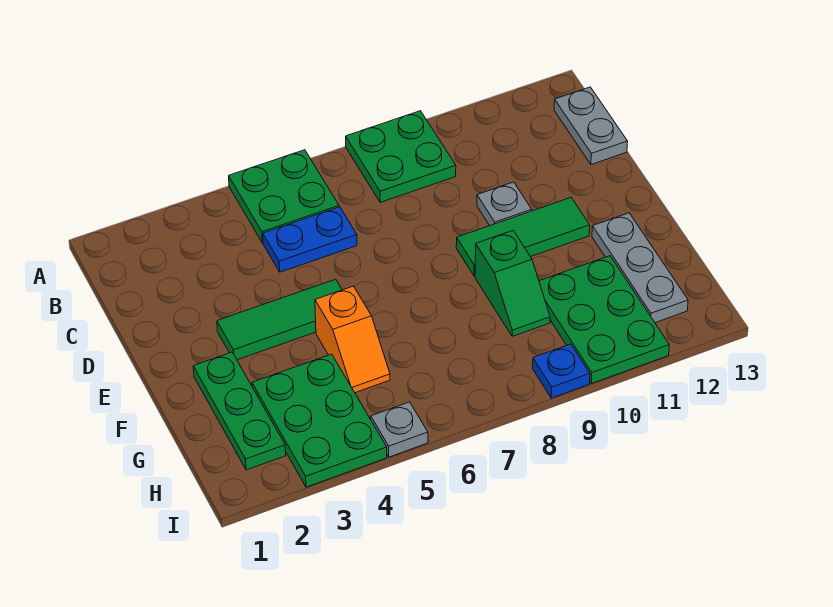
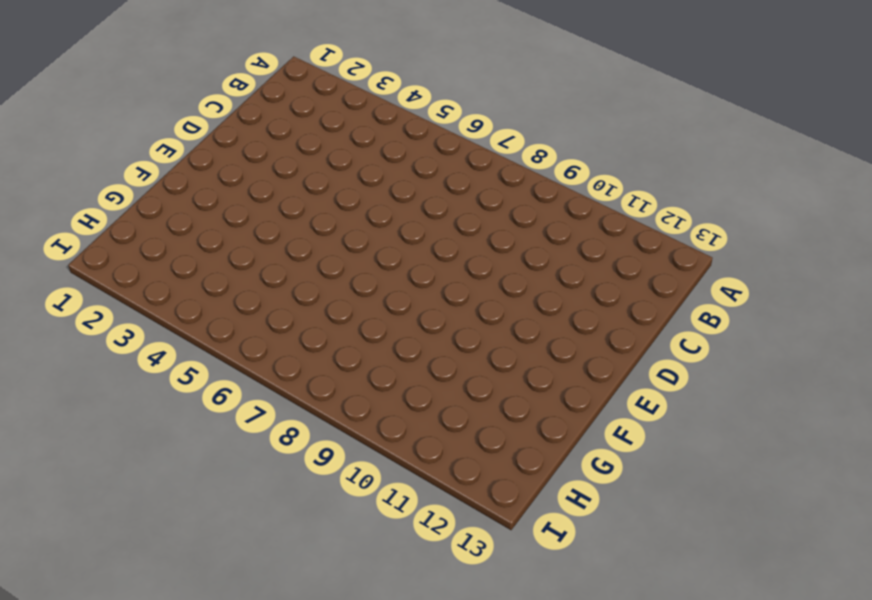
none -> green 2x2 plate [229,150,339,243]
none -> green 2x2 plate [346,111,456,202]
none -> grey 1x2 plate [554,87,628,165]

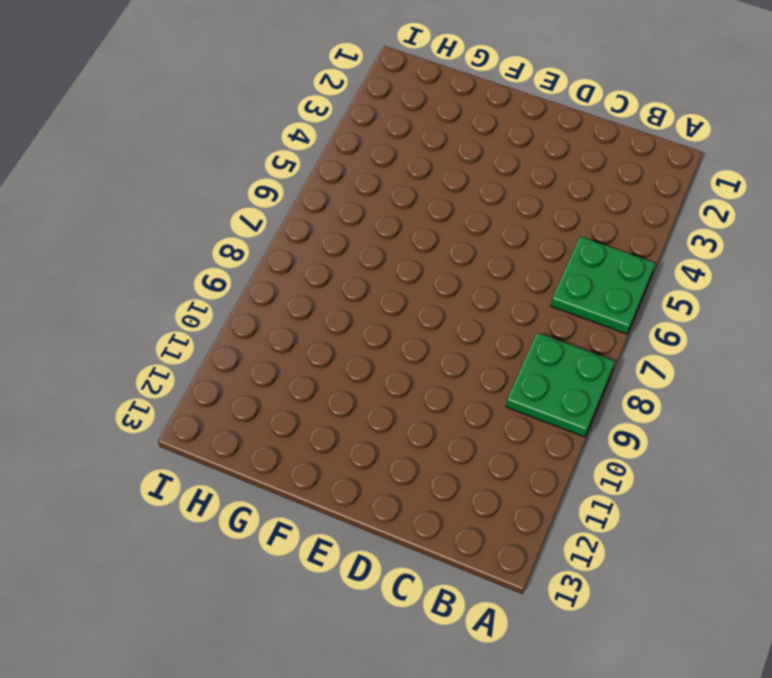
none -> grey 1x2 plate [554,87,628,165]
none -> blue 1x2 plate [263,207,357,272]
none -> grey 1x1 plate [477,182,532,226]

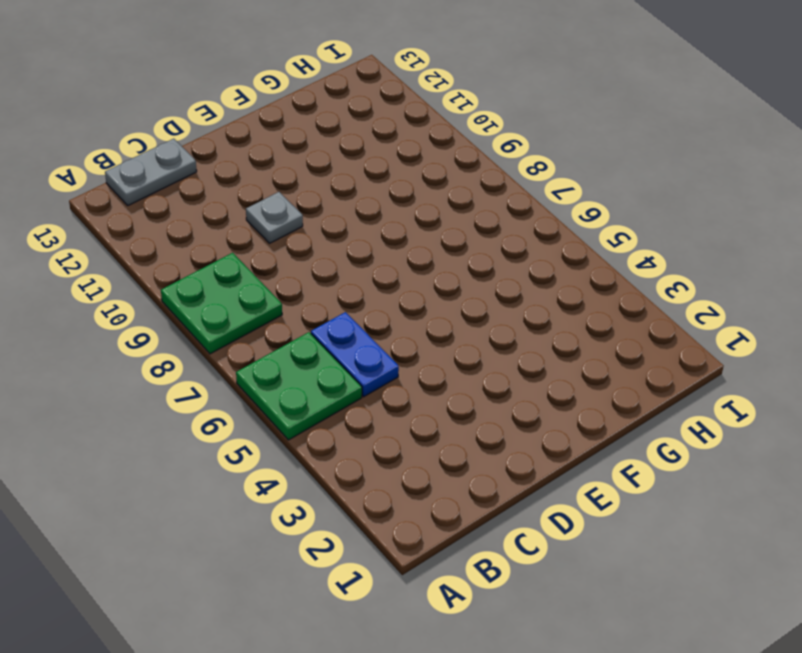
none -> green 1x3 tile [217,279,342,360]
none -> green 1x3 tile [456,198,590,276]
none -> green 1x3 plate [193,352,286,470]

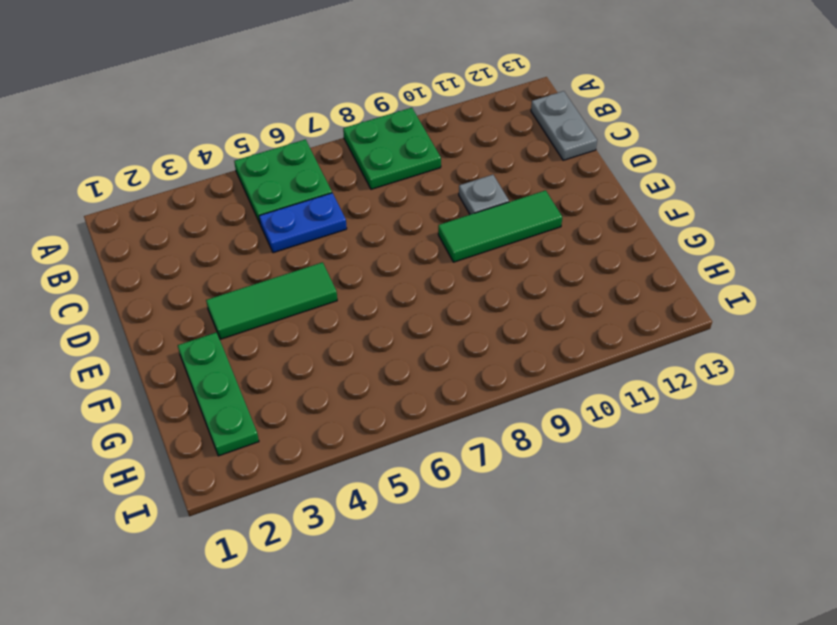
none -> orange 1x2 slope [315,286,390,393]
none -> green 1x2 slope [475,231,550,336]
none -> grey 1x3 plate [592,213,688,323]

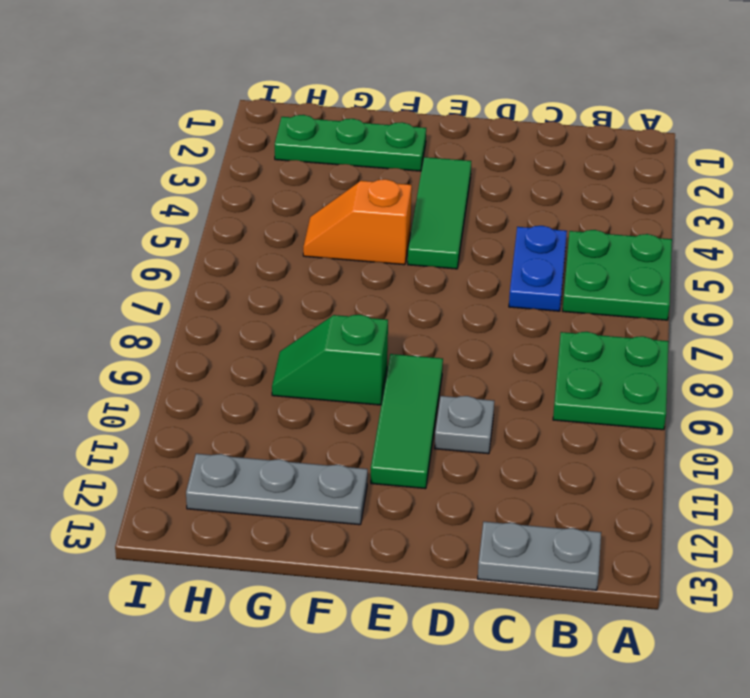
none -> green 2x3 plate [252,354,387,487]
none -> green 2x3 plate [539,256,669,384]
none -> grey 1x1 plate [371,402,428,457]

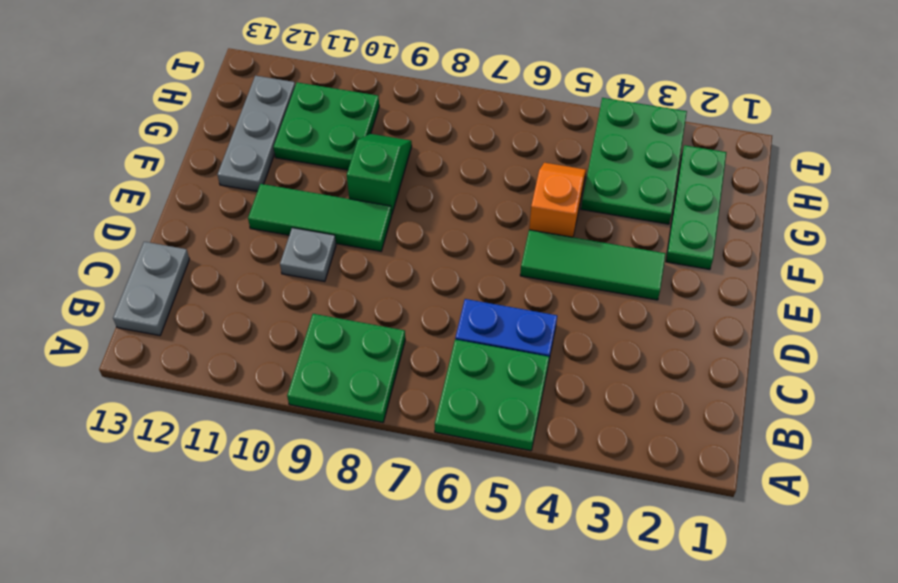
green 2x2 plate [274,82,379,170] -> green 2x3 plate [539,256,669,384]
none -> grey 1x1 plate [371,402,428,457]
none -> blue 1x1 plate [533,344,590,398]

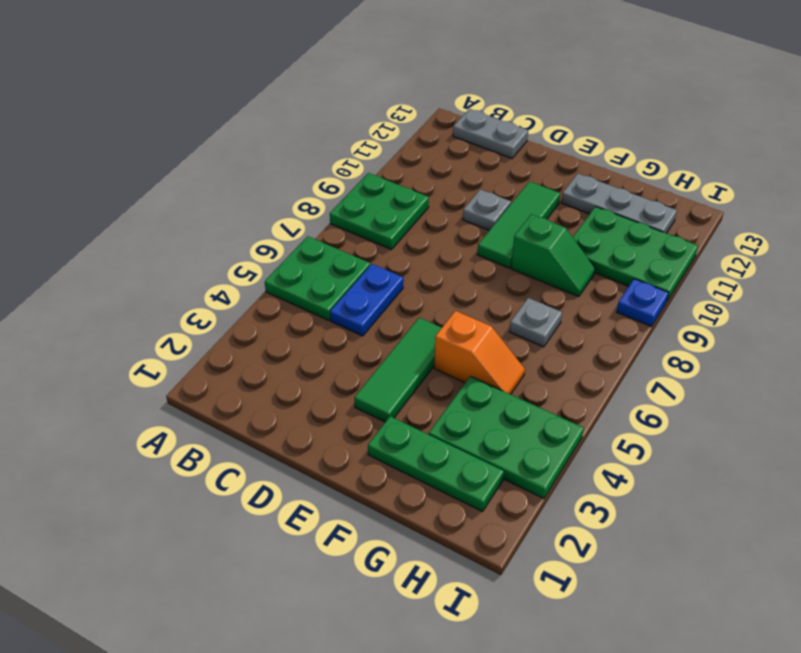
grey 1x1 plate [509,298,562,347] -> grey 1x1 plate moved to [371,402,428,457]

